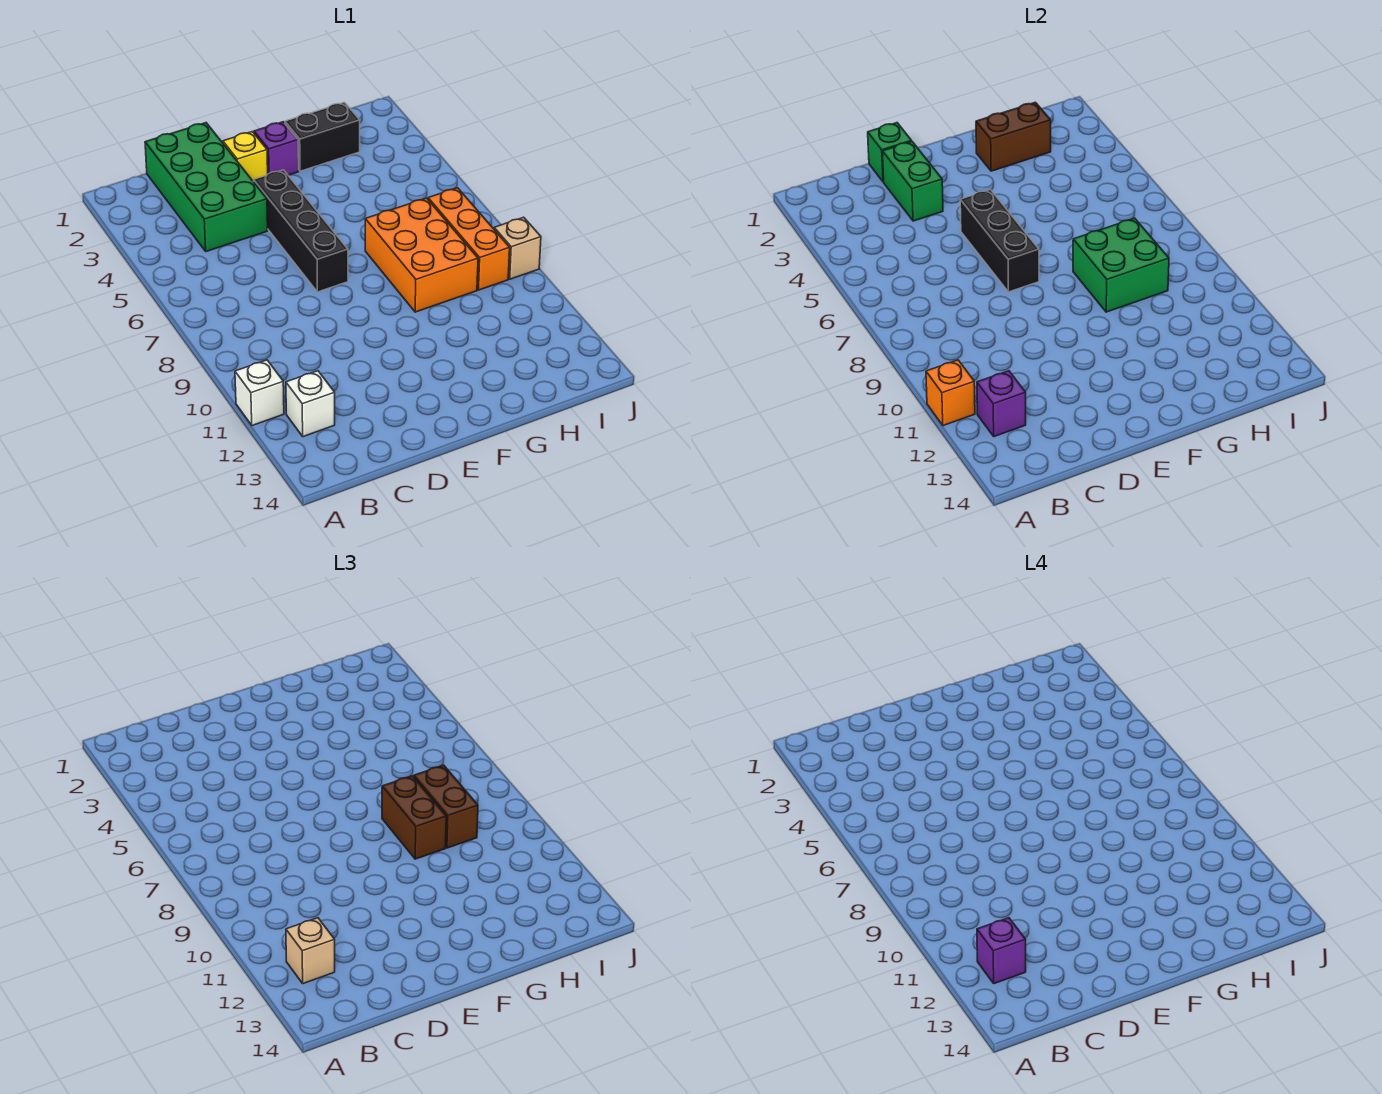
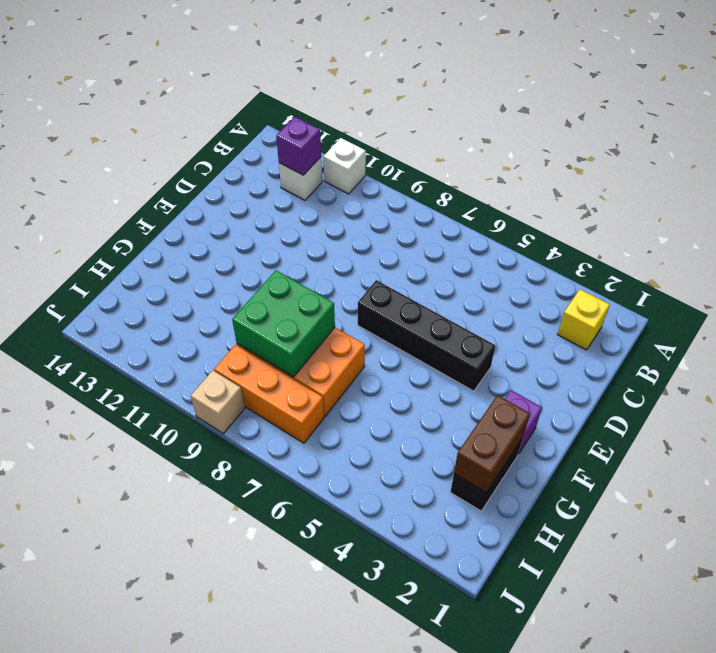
yellow 1x1 brick [557,289,610,350] -> yellow 1x1 brick moved to [223,132,268,182]
none -> green 2x4 brick [145,123,268,251]
none -> orange 1x1 brick [926,360,975,426]
none -> green 1x1 brick [868,123,912,182]

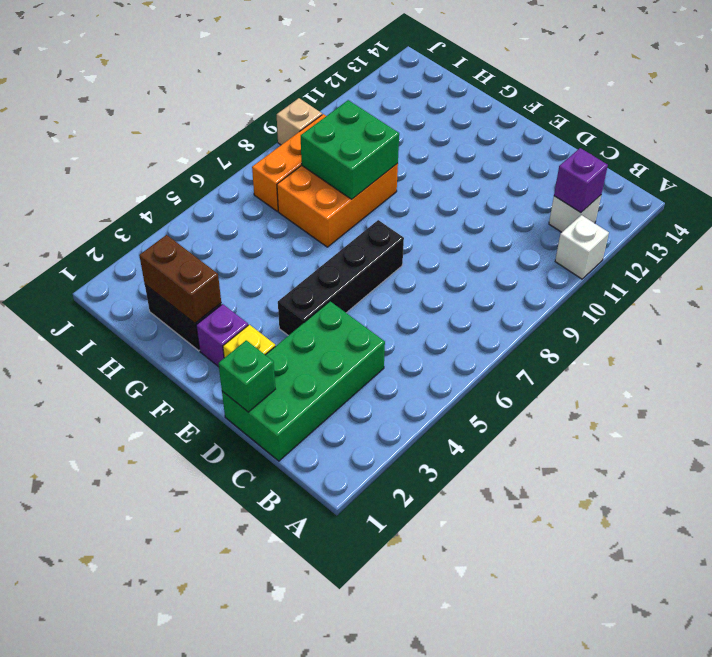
none -> orange 1x1 brick [926,360,975,426]
none -> green 1x2 brick [882,142,943,221]
none -> black 1x3 brick [960,190,1039,292]

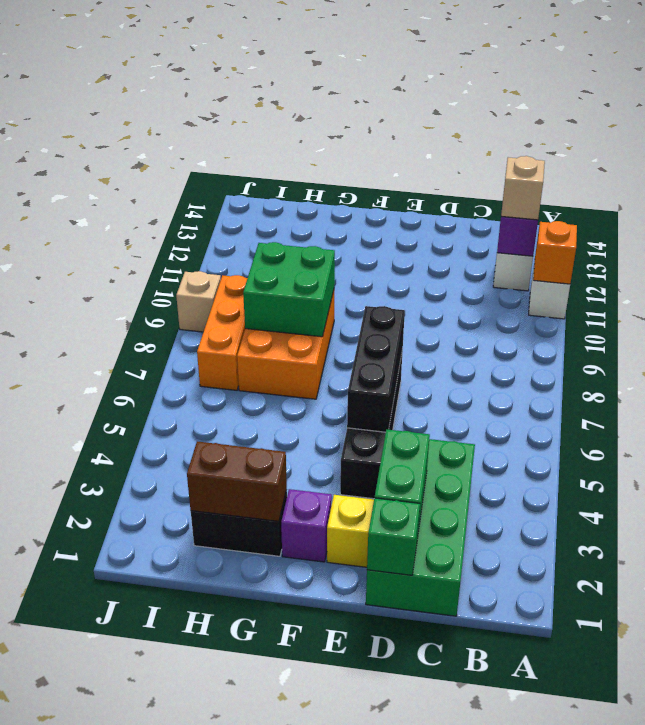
none -> brown 1x2 brick [382,776,446,859]
none -> brown 1x2 brick [414,765,478,848]
none -> purple 1x1 brick [977,918,1026,984]

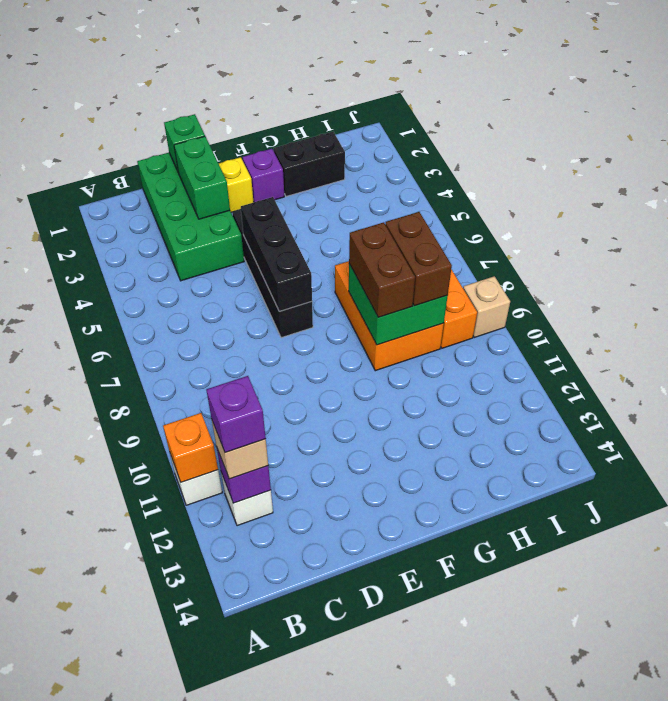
none -> brown 1x2 brick [976,102,1051,171]

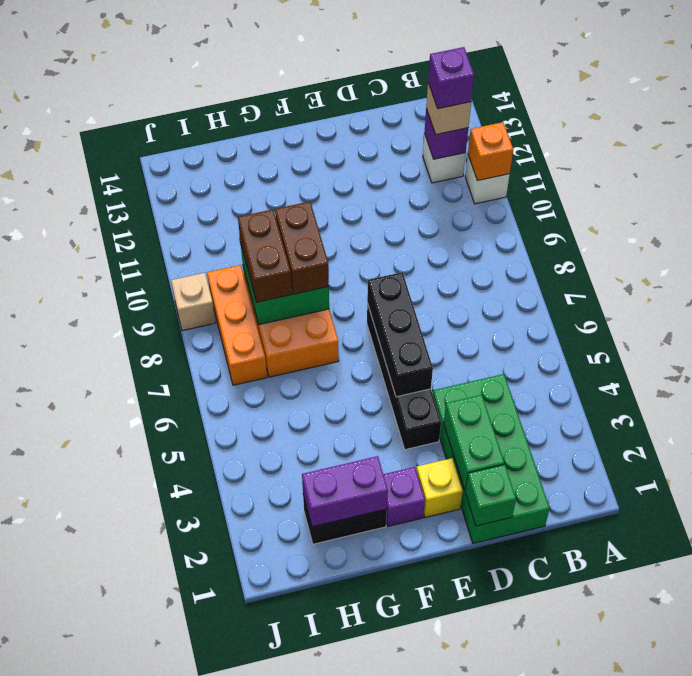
purple 1x2 brick [302,456,388,527] -> brown 1x2 brick [976,102,1051,171]

